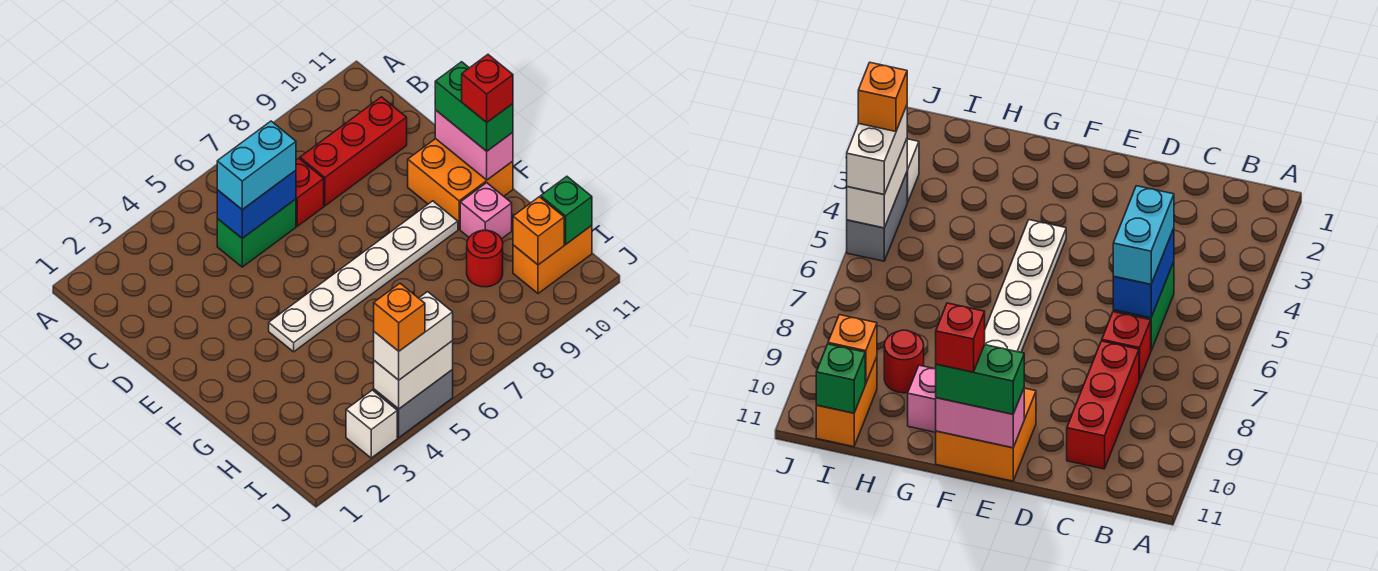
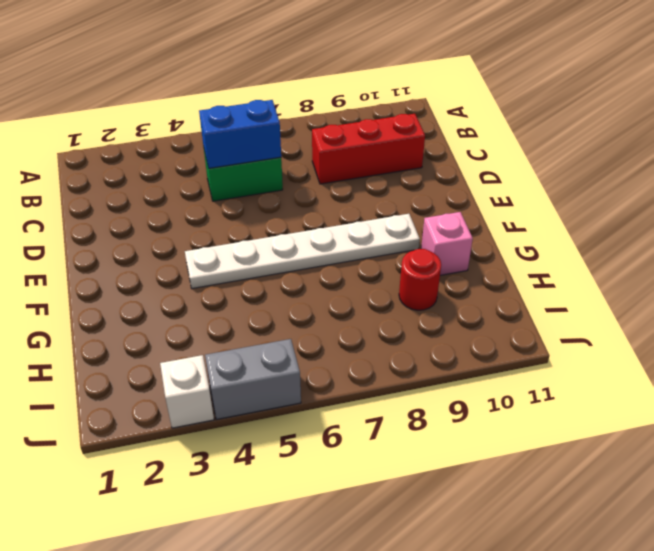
none -> red 1x1 brick [296,158,324,226]
none -> orange 2x2 brick [408,139,513,229]
none -> orange 1x2 brick [513,226,592,294]

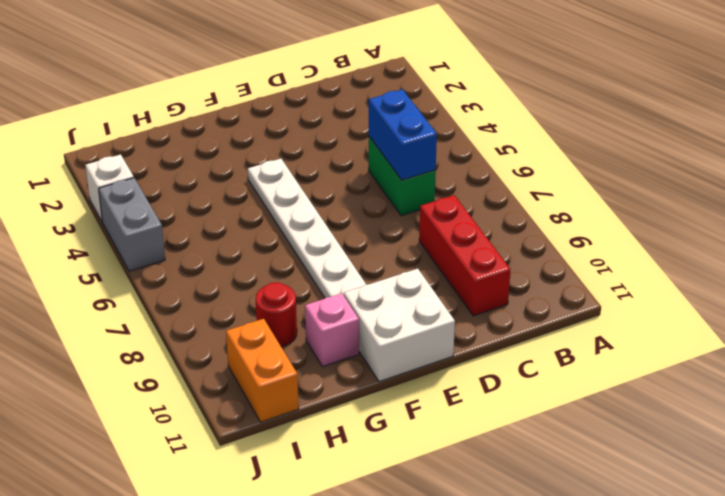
white 2x2 brick [344,269,455,382] -> orange 2x2 brick [408,139,513,229]
none -> red 1x1 brick [296,158,324,226]
none -> pink 1x2 brick [435,110,513,180]
none -> orange 1x1 brick [513,197,564,265]

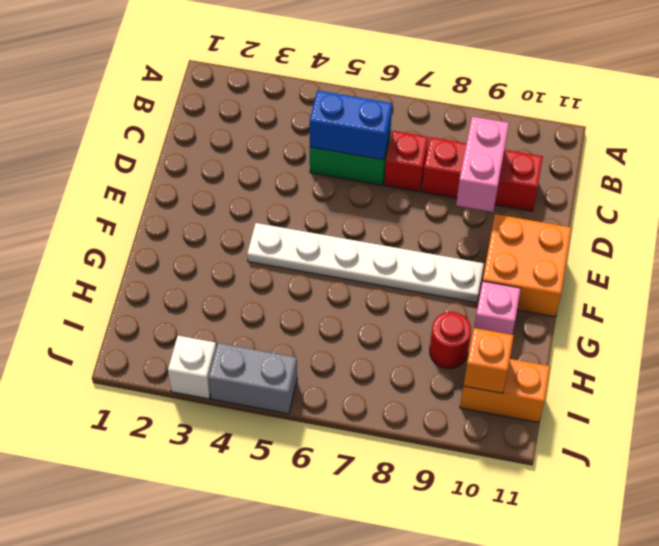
pink 1x2 brick [456,117,509,212] -> pink 1x2 brick moved to [435,110,513,180]
none -> green 1x1 brick [541,176,592,244]
none -> white 1x2 brick [374,341,453,409]
none -> cyan 1x2 brick [217,121,296,210]

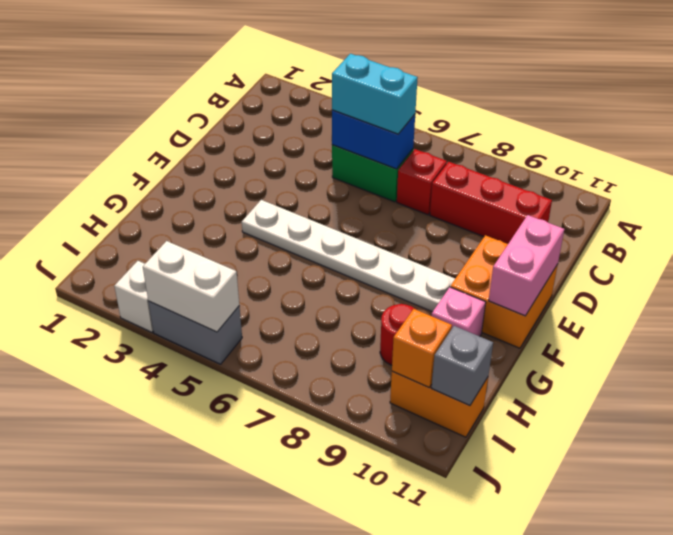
grey 1x1 brick [431,326,493,406] -> green 1x1 brick [541,176,592,244]
none -> green 1x2 brick [435,62,513,151]
none -> white 1x2 brick [374,292,453,380]
none -> red 1x1 brick [462,55,513,122]

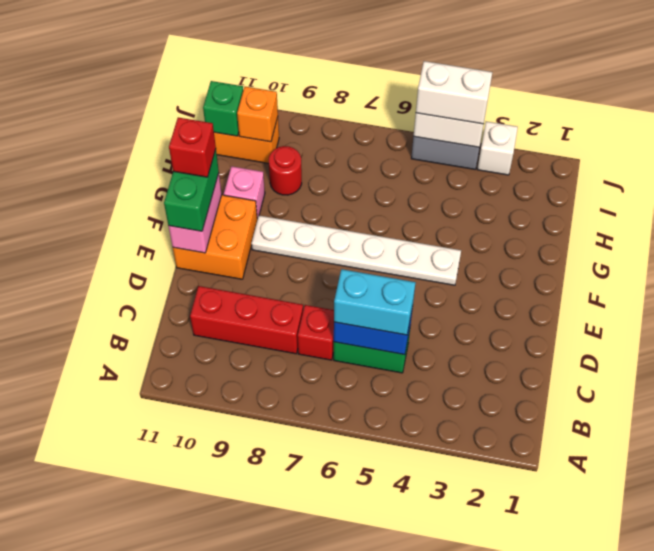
none -> orange 1x1 brick [374,283,425,351]

